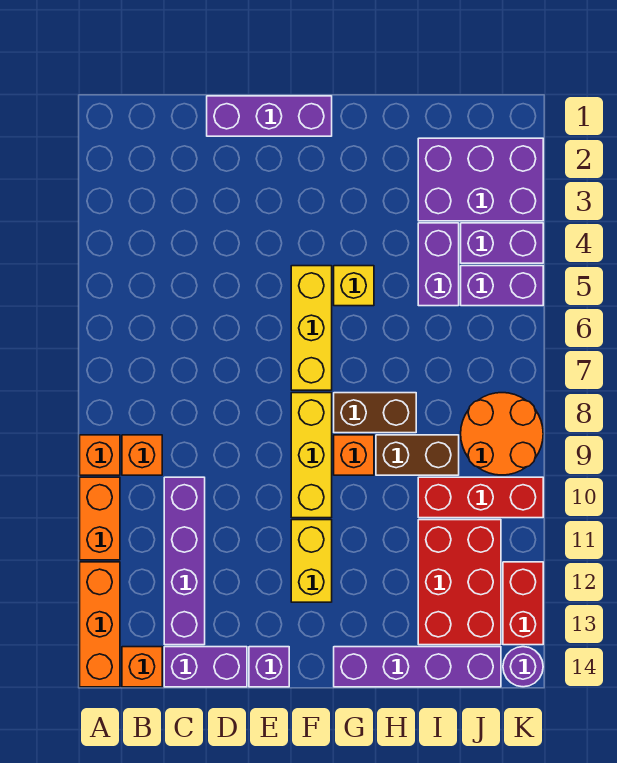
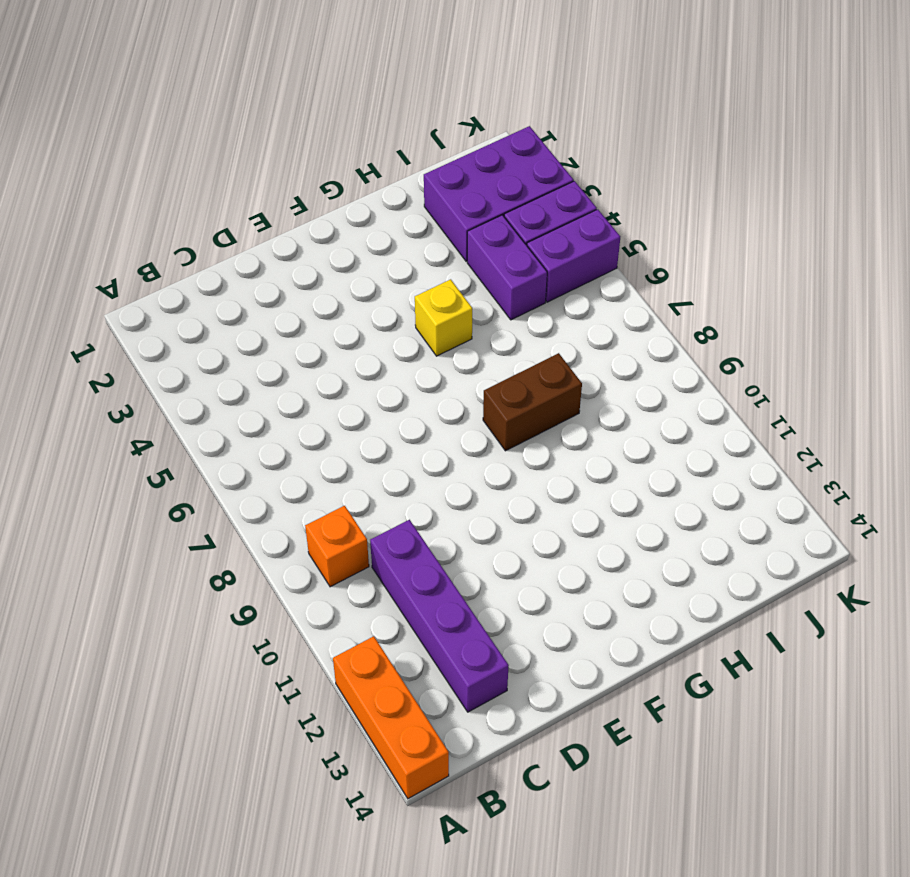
none -> orange 1x1 brick [80,435,120,475]
none -> orange 1x2 brick [80,477,120,560]
none -> orange 1x1 brick [122,647,162,687]

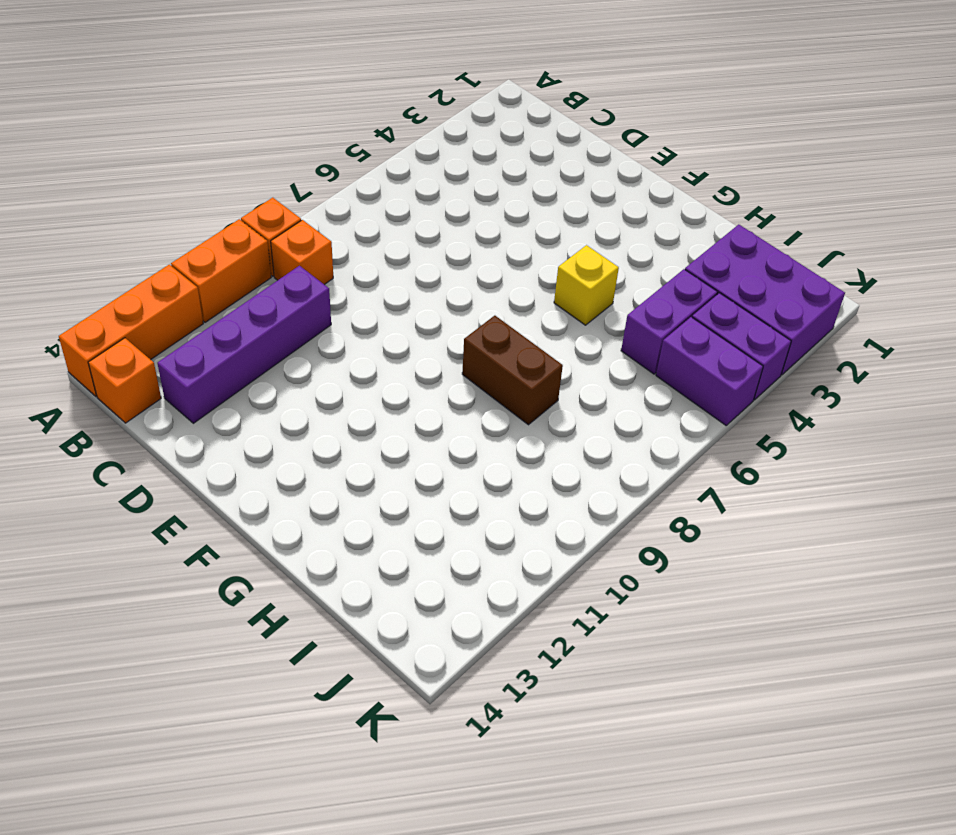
none -> purple 1x2 brick [164,647,247,687]
none -> purple 1x3 brick [207,96,332,136]
none -> purple 1x1 brick [249,647,289,687]

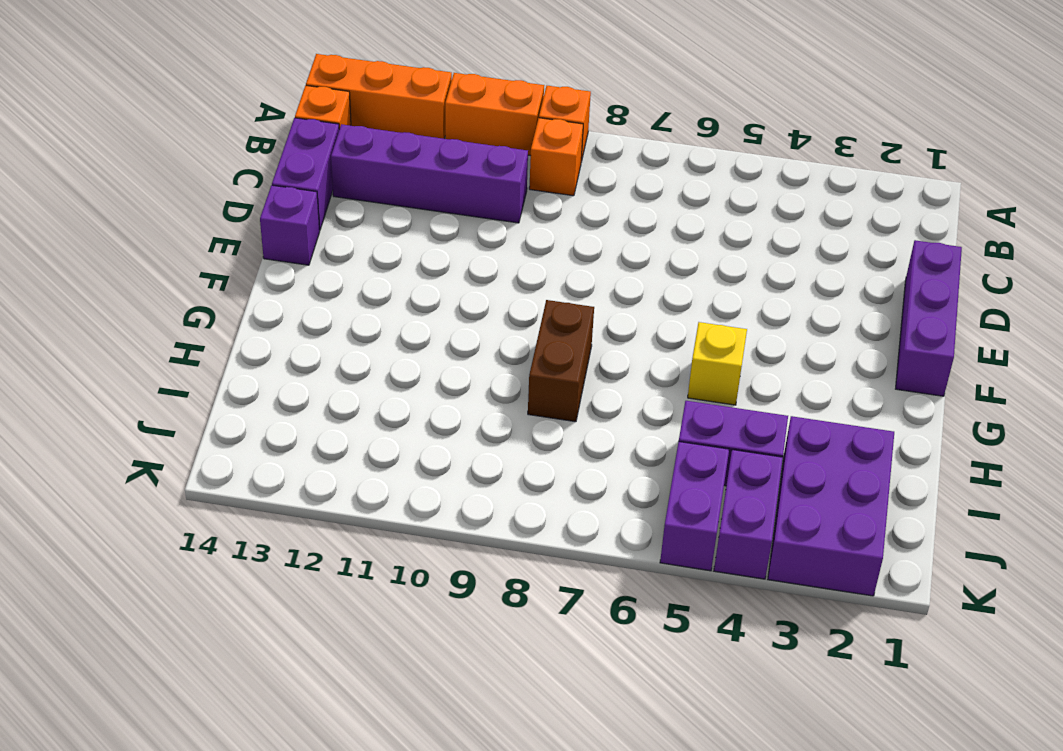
none -> yellow 1x3 brick [291,266,332,390]
none -> yellow 1x3 brick [291,393,332,518]
none -> yellow 1x2 brick [291,520,332,602]

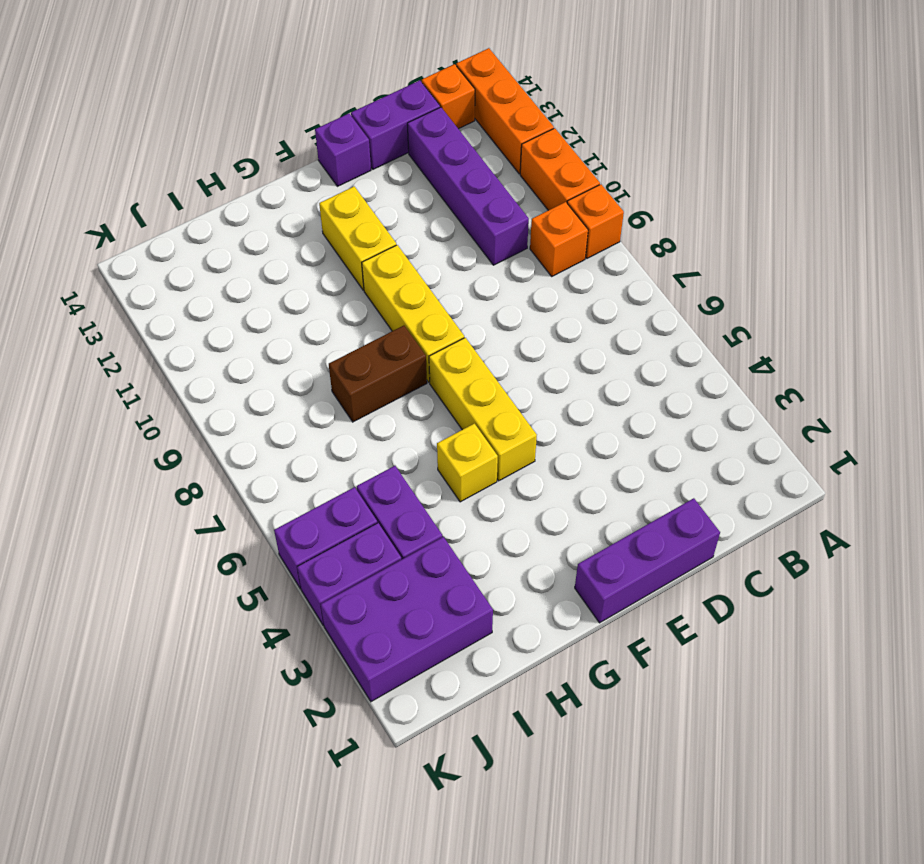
none -> orange 1x1 brick [334,435,374,475]
none -> purple 1x4 brick [334,647,501,687]
none -> brown 1x2 brick [376,435,459,475]

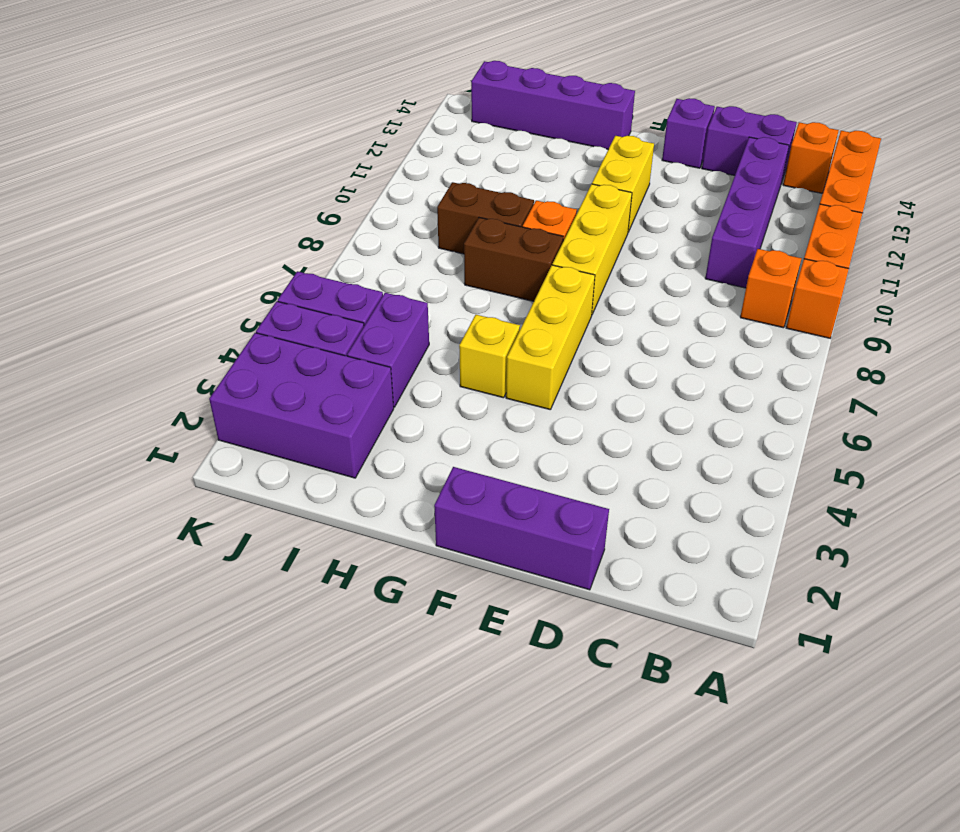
none -> red 1x3 brick [418,477,543,518]
none -> red 2x3 brick [418,520,501,645]
none -> orange 2x2 round brick [461,393,543,475]

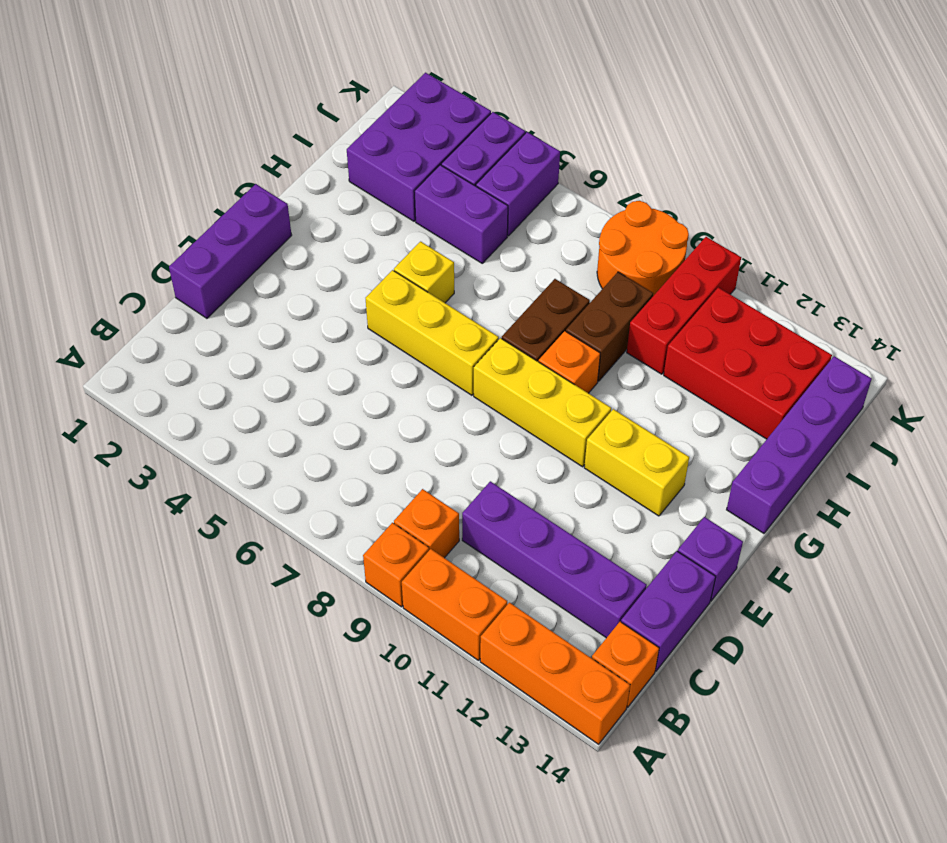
none -> red 1x2 brick [503,562,543,645]
none -> purple 1x1 round brick [503,647,543,687]

